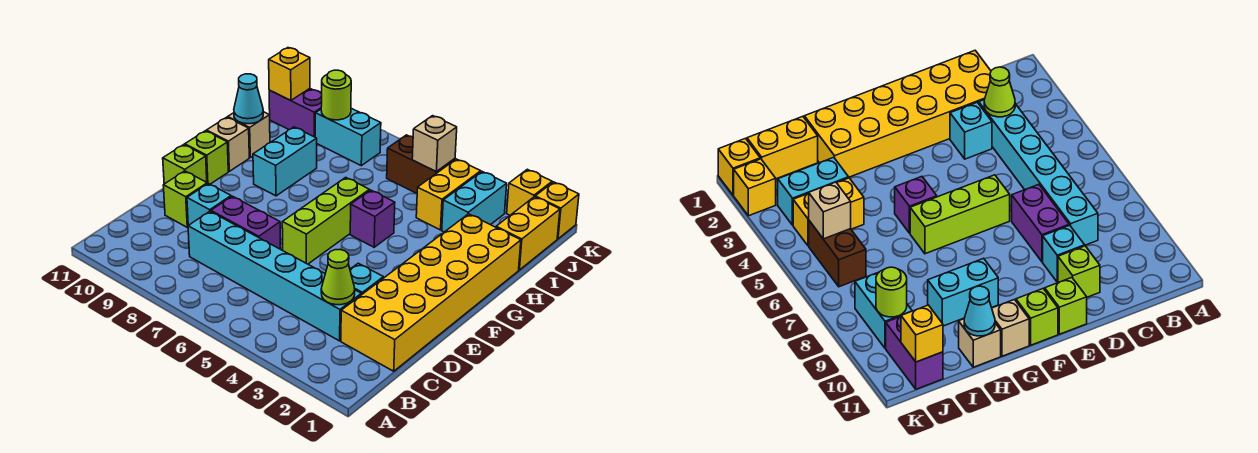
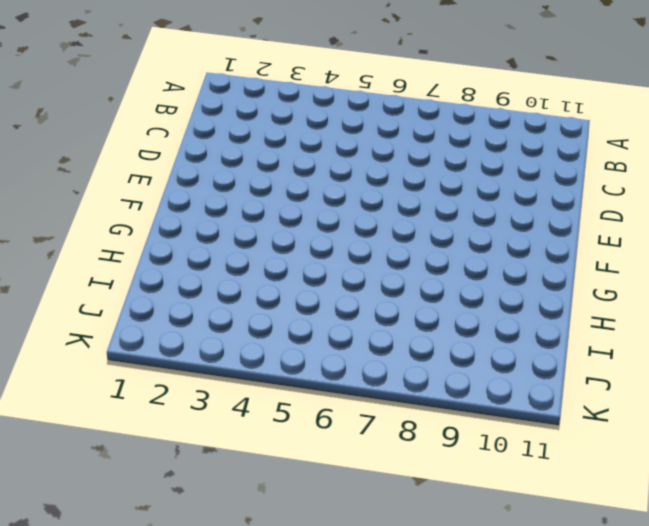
none -> yellow 2x6 brick [341,214,521,371]
none -> cyan 1x6 brick [188,211,361,341]
none -> cyan 1x1 brick [350,263,383,295]

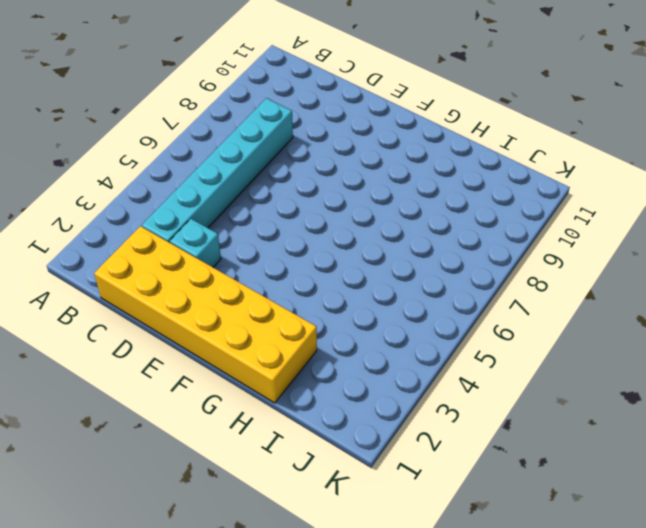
none -> purple 1x2 brick [211,196,281,249]
none -> cyan 1x1 brick [187,183,231,226]
none -> lime 1x1 brick [163,171,207,227]

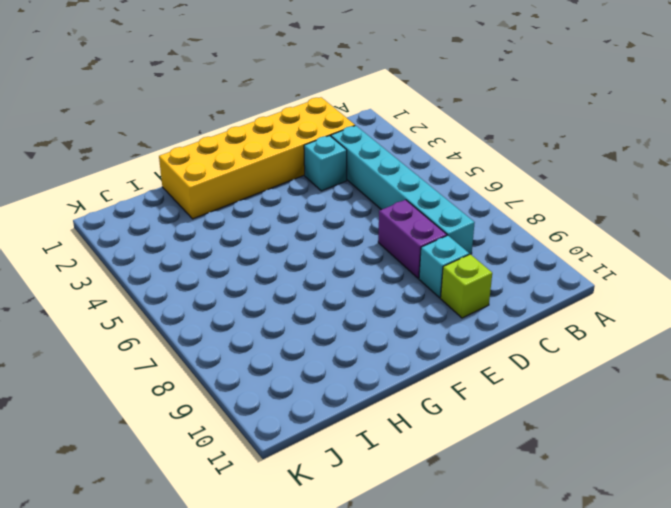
none -> lime 1x3 brick [282,177,369,264]
none -> lime 1x1 brick [163,145,207,184]
none -> lime 1x1 brick [185,131,228,184]

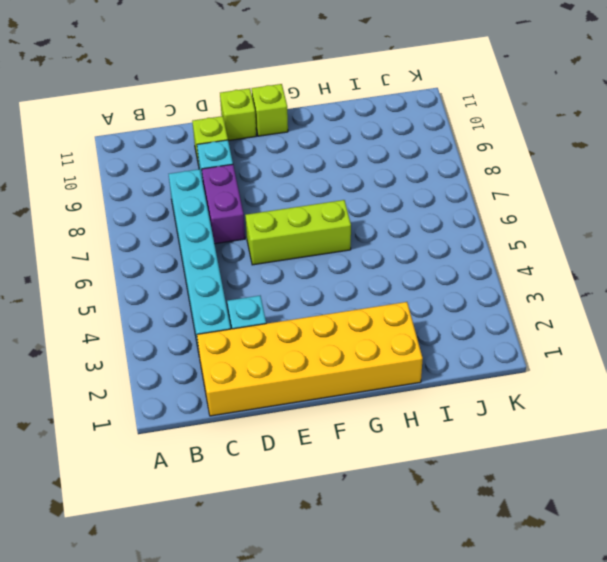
none -> purple 1x1 brick [350,190,395,247]
none -> cyan 1x2 brick [253,127,317,196]
none -> tan 1x1 brick [207,117,249,171]

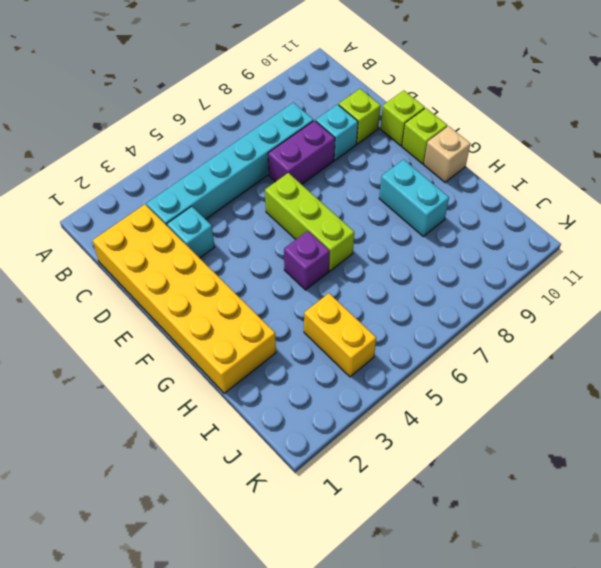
none -> tan 1x1 brick [228,112,270,157]
none -> yellow 1x2 brick [496,197,560,270]
none -> cyan 1x2 brick [442,172,507,232]

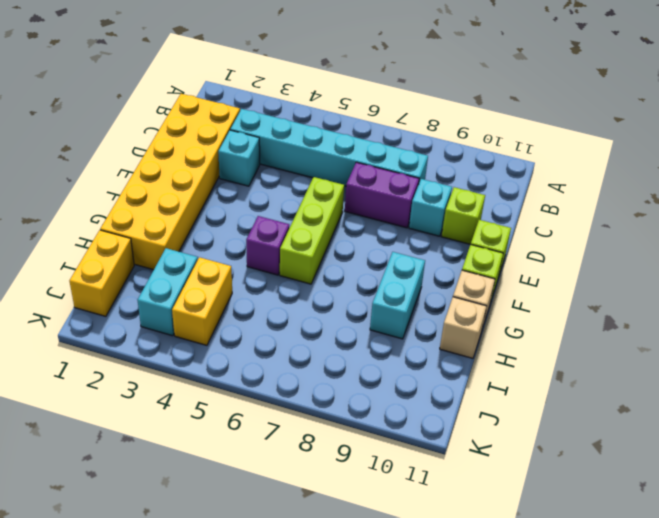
none -> brown 1x2 brick [387,135,455,193]
none -> cyan 1x2 brick [315,108,381,166]
none -> purple 1x2 brick [269,89,322,137]

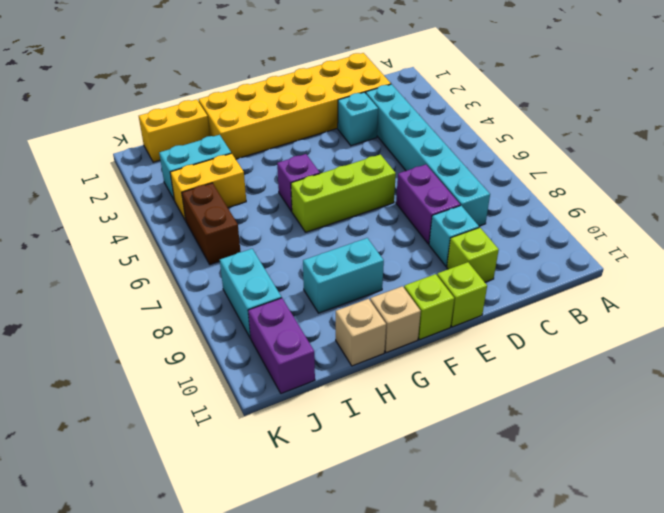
none -> yellow 1x1 brick [535,182,579,239]
none -> yellow 1x1 brick [507,169,552,215]
none -> lime 1x1 cone [321,250,355,305]

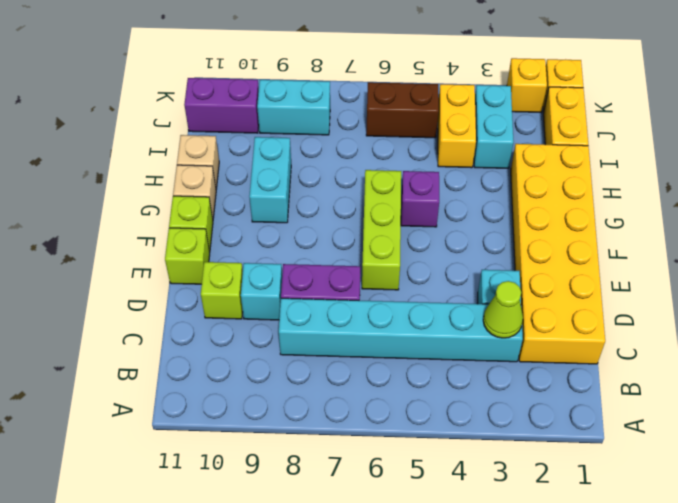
none -> cyan 1x1 cone [234,74,263,124]
none -> tan 1x1 brick [412,116,457,172]
none -> lime 1x1 round brick [321,70,351,120]

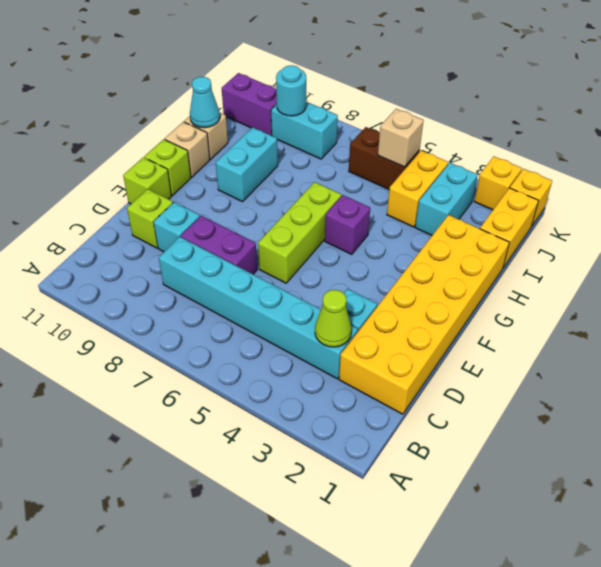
cyan 1x1 round brick [276,65,306,116] -> lime 1x1 round brick [321,70,351,120]
none -> yellow 1x1 brick [269,48,310,100]

